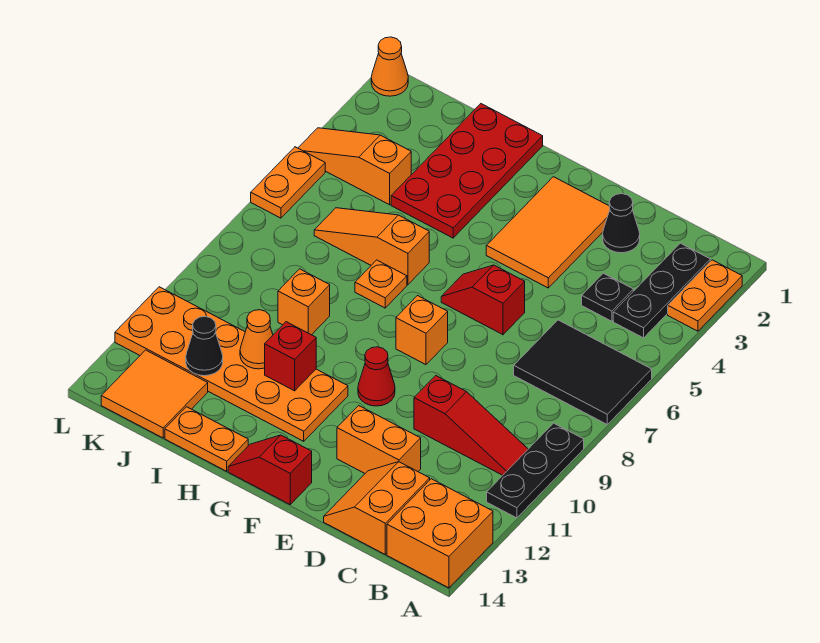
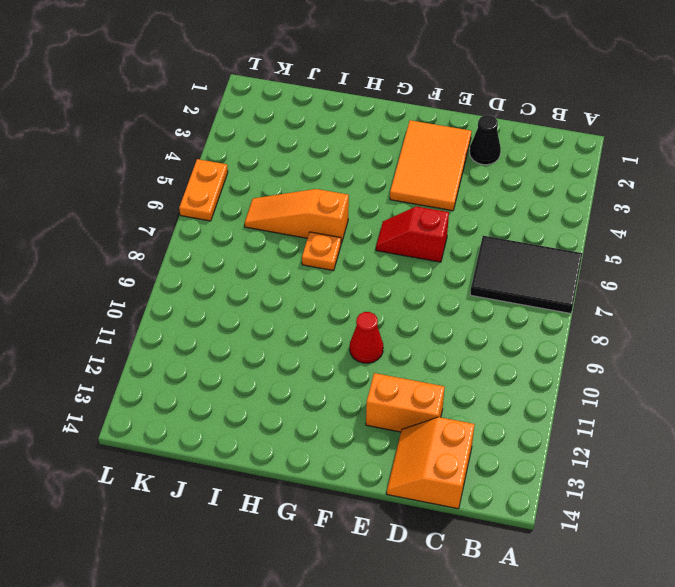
none -> orange 1x2 plate [668,260,742,331]
none -> black 1x3 plate [487,423,584,518]
none -> orange 2x2 brick [387,479,493,588]

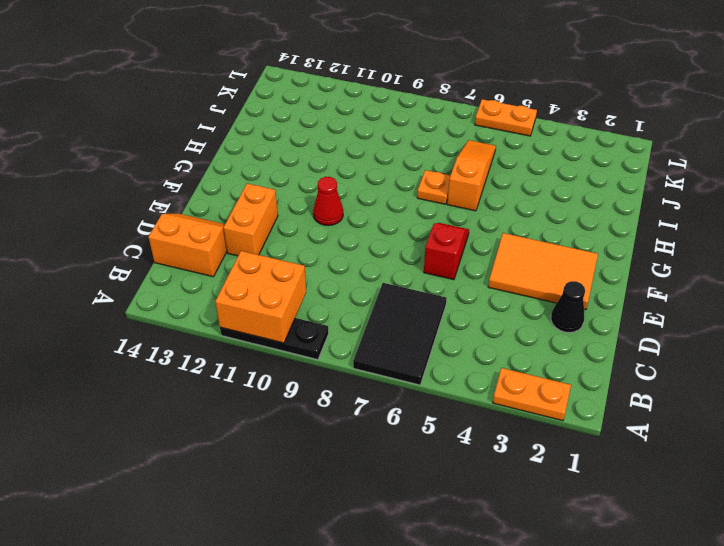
orange 2x2 brick [215,251,306,343] -> orange 2x2 brick moved to [387,479,493,588]
none -> black 1x3 plate [613,243,710,338]
none -> red 1x3 slope [414,376,528,475]
none -> black 1x1 plate [582,273,633,321]

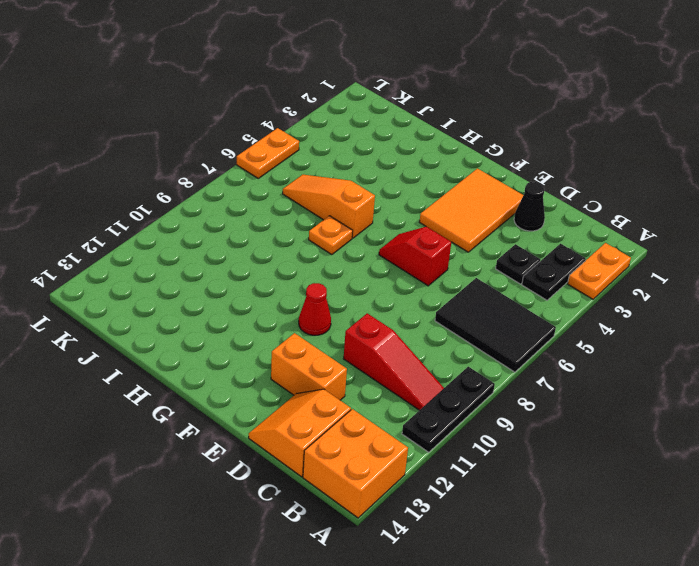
black 1x2 plate [522,244,586,300] -> black 1x3 plate [613,243,710,338]
none -> orange 1x1 brick [396,296,448,365]
none -> red 1x2 slope [228,435,312,504]
none -> orange 2x6 plate [115,287,348,441]

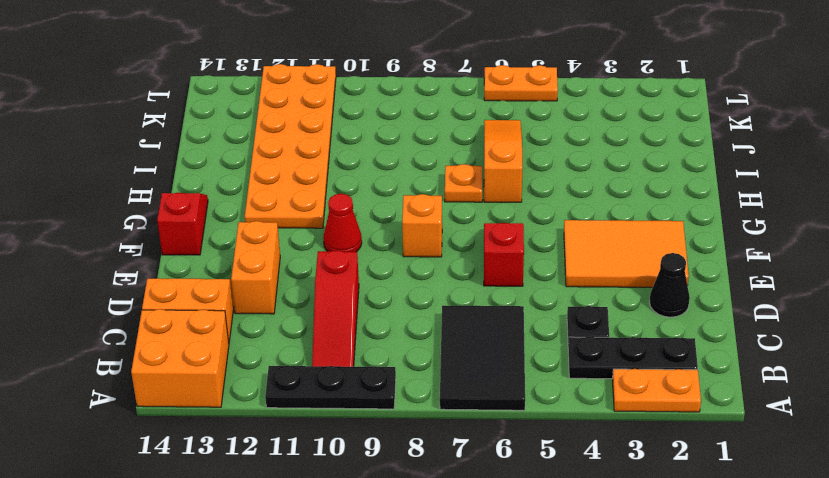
none -> red 2x4 plate [391,104,543,238]
none -> orange 1x2 plate [165,407,248,471]
none -> orange 1x1 brick [278,269,330,335]

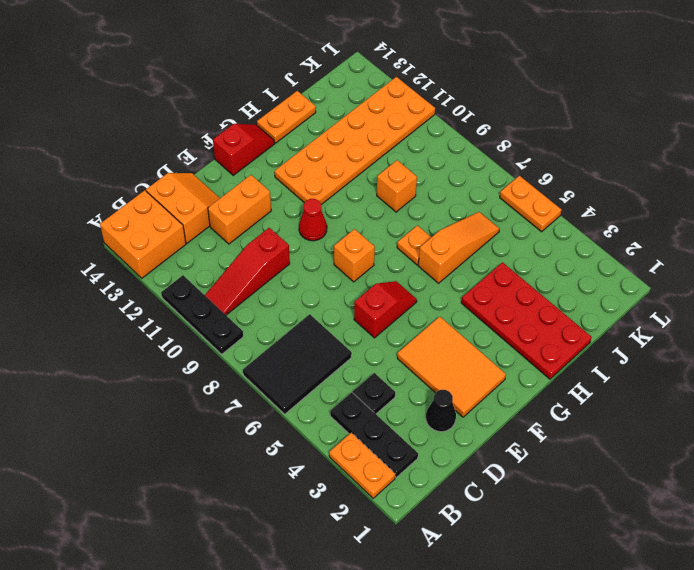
none -> orange 1x3 slope [298,128,411,205]
none -> orange 2x2 tile [101,350,208,438]
none -> orange 1x1 cone [371,37,408,96]

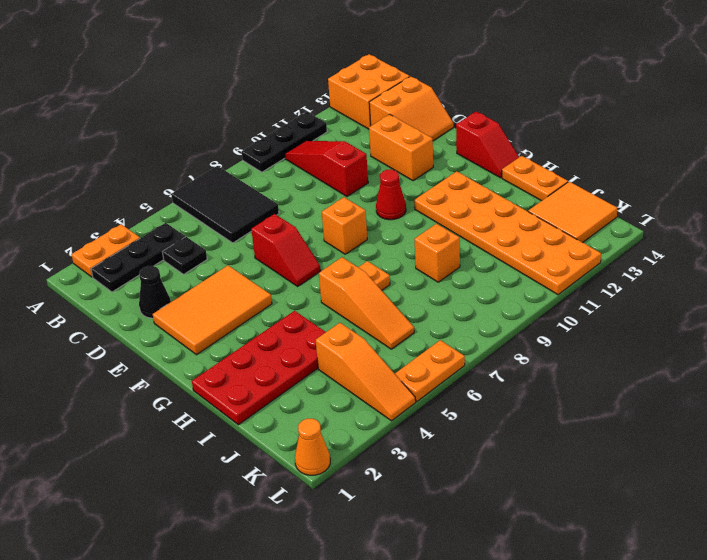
none -> red 1x1 brick [265,322,316,391]
none -> orange 1x1 cone [240,310,273,369]
none -> black 1x1 cone [186,316,223,376]

